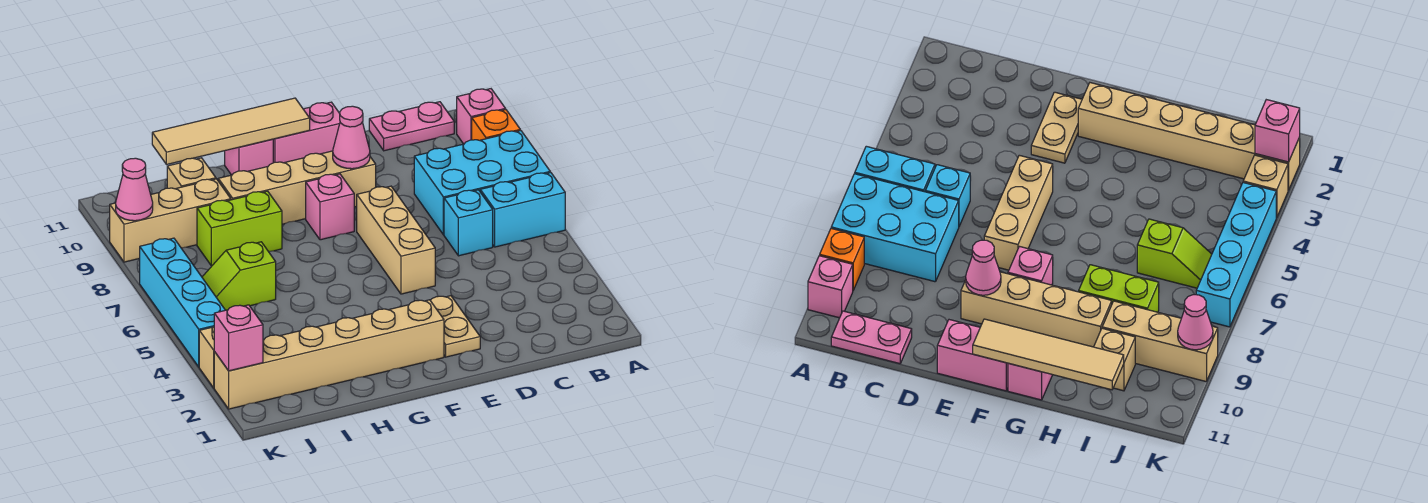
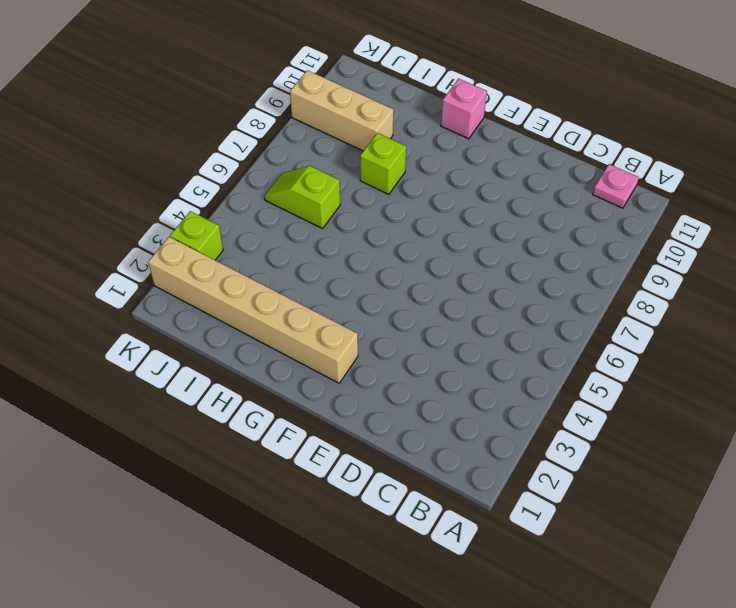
pink 1x1 plate [593,164,639,208] -> pink 1x2 plate [369,102,454,151]
lime 1x1 brick [360,133,406,194] -> lime 1x2 brick [197,191,282,266]
lime 1x1 brick [170,211,223,260] -> tan 1x1 brick [199,327,214,388]
none -> cyan 1x2 brick [480,172,565,247]
none -> cyan 2x3 brick [414,130,550,235]
none -> orange 1x1 brick [472,109,520,140]

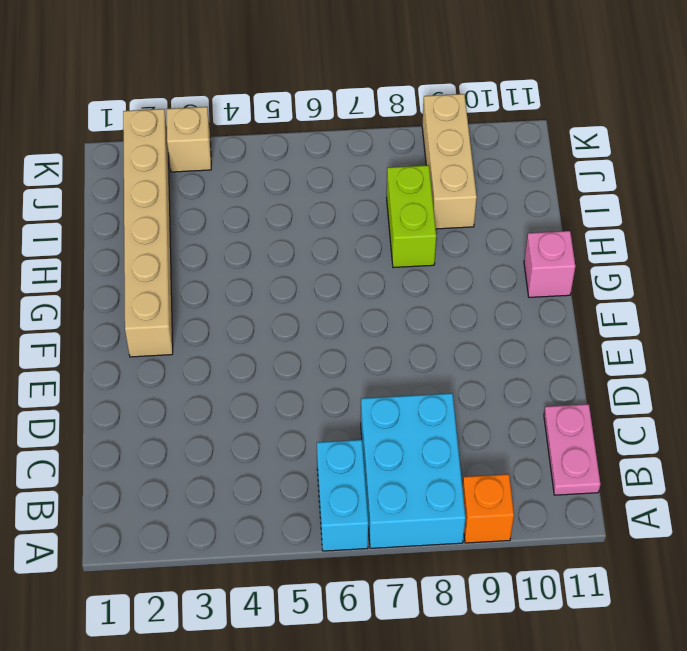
none -> pink 1x1 brick [457,89,505,144]
none -> cyan 1x1 brick [444,190,493,256]
none -> tan 1x2 plate [430,296,480,357]

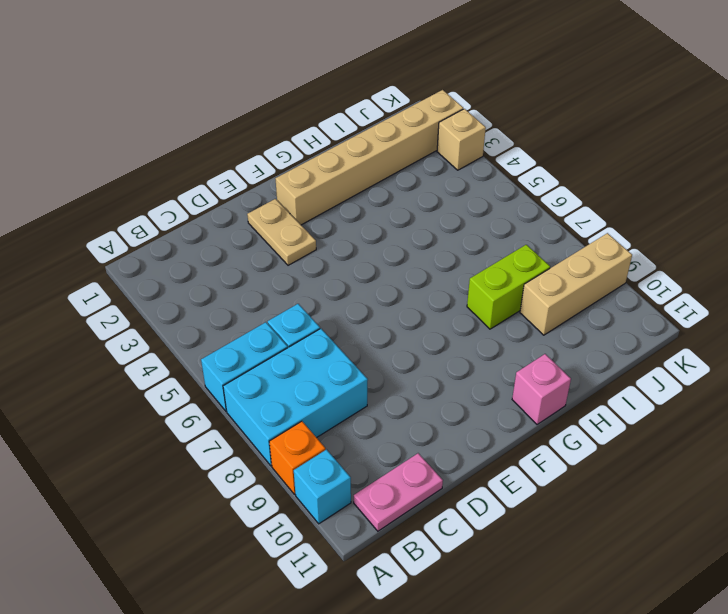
cyan 1x1 brick [294,450,351,524] -> pink 1x1 brick [457,89,505,144]
none -> tan 1x3 brick [357,186,435,294]
none -> tan 1x4 brick [218,151,376,224]
none -> pink 1x2 brick [273,102,340,163]

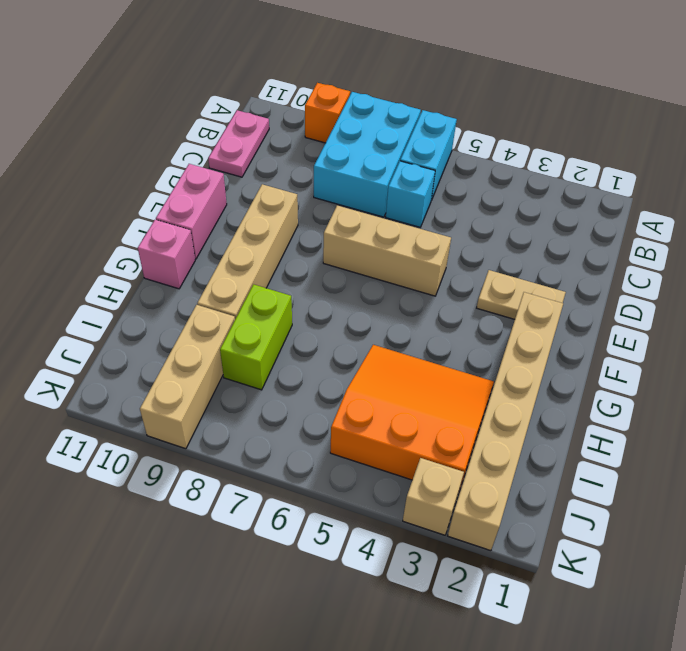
orange 3x3 slope [330,345,494,491] -> none
none -> pink 1x1 brick [457,89,505,144]
none -> pink 1x1 brick [306,174,354,240]
none -> lime 1x2 slope [202,242,276,310]

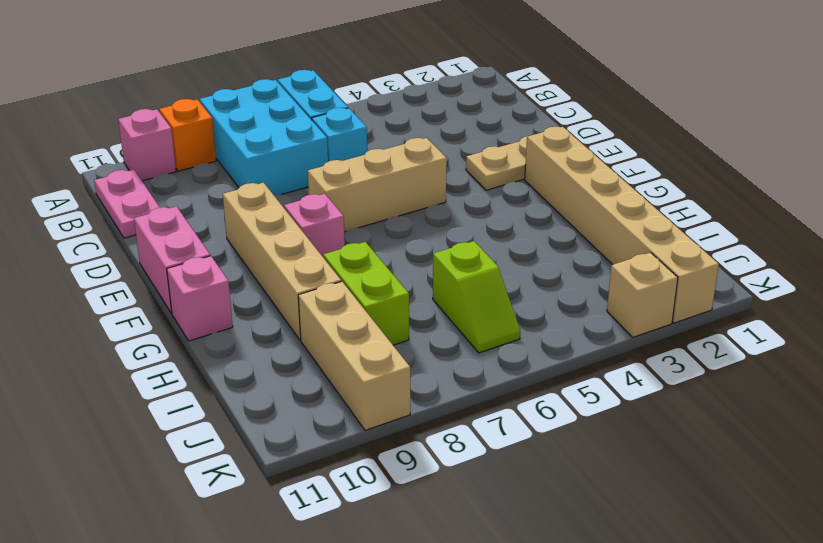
none -> tan 1x1 brick [167,158,216,189]
none -> cyan 1x4 brick [140,238,225,367]
none -> pink 1x1 cone [333,106,370,169]

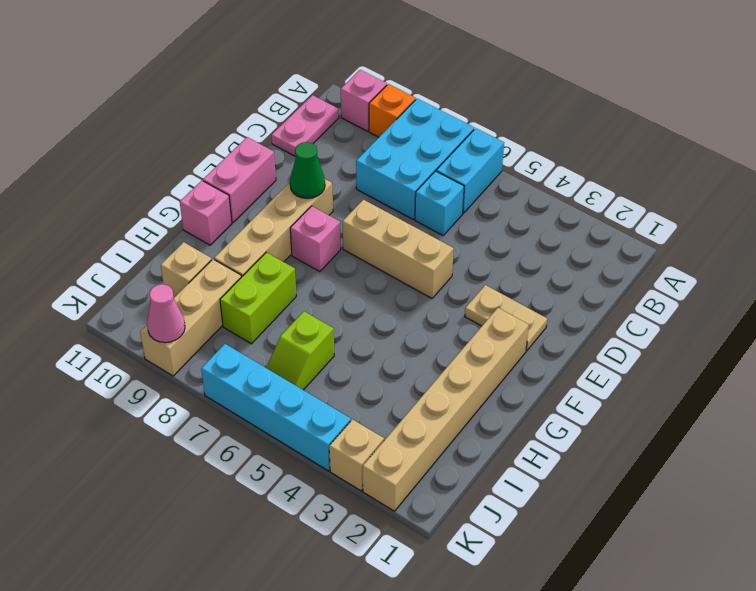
green 1x1 cone [290,142,325,199] -> pink 1x1 cone [333,106,370,169]
none -> tan 1x4 tile [152,98,310,165]
none -> pink 1x1 brick [214,305,263,371]

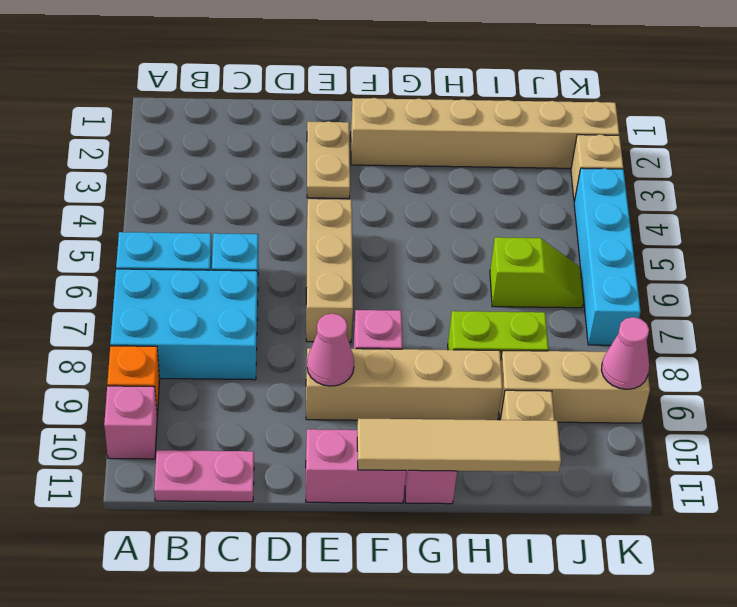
none -> pink 1x1 brick [214,305,263,371]

